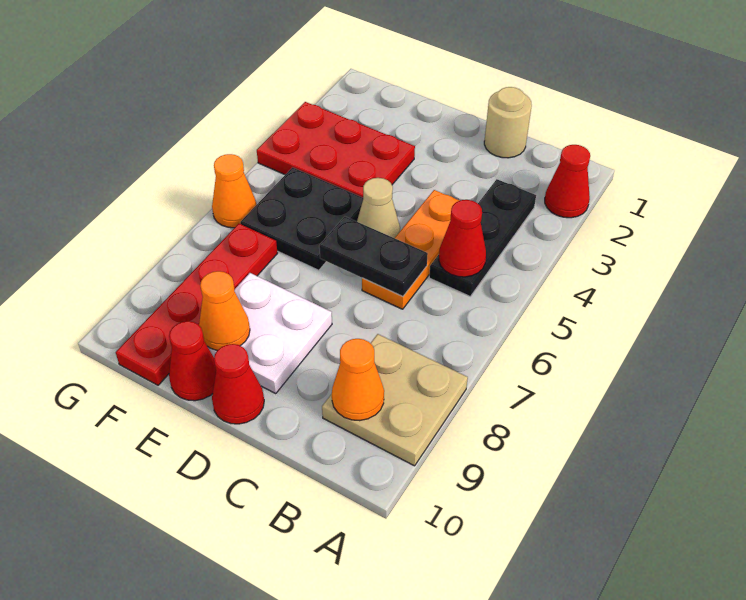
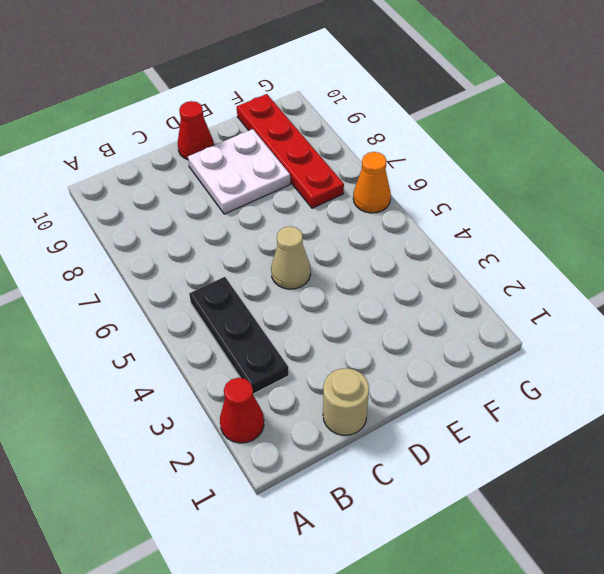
none -> tan 2x2 plate [322,334,468,466]
none -> orange 1x3 plate [362,190,460,309]
none -> red 2x3 plate [257,102,415,197]

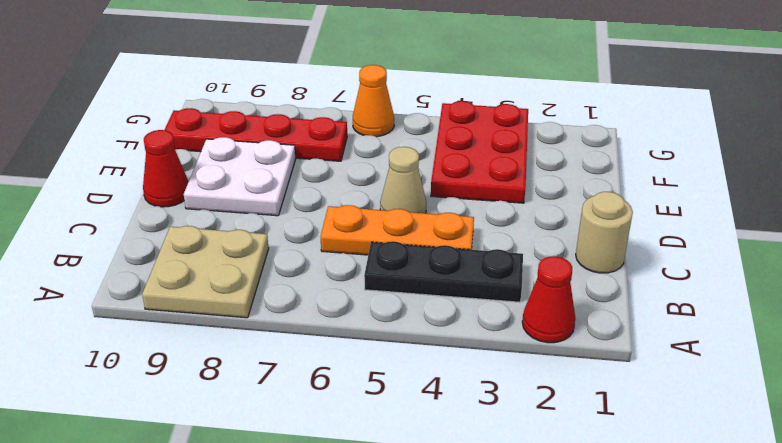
none -> black 2x2 plate [240,167,363,270]
none -> red 1x1 cone [169,321,216,401]
none -> red 1x1 cone [439,200,486,277]

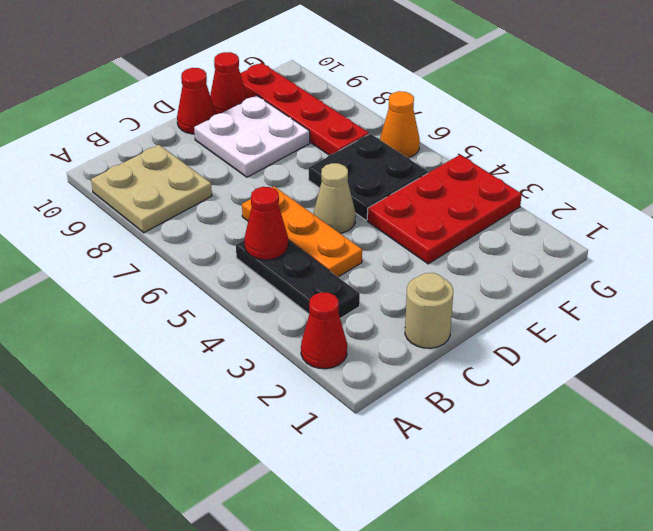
none -> orange 1x1 cone [332,339,384,421]
none -> black 1x2 plate [319,217,428,297]
none -> orange 1x1 cone [199,271,250,350]

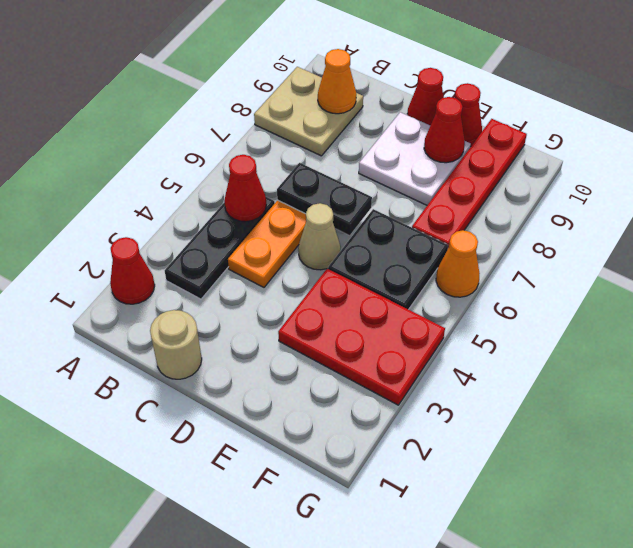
red 1x1 cone [424,97,465,163] -> orange 1x1 cone [199,271,250,350]

